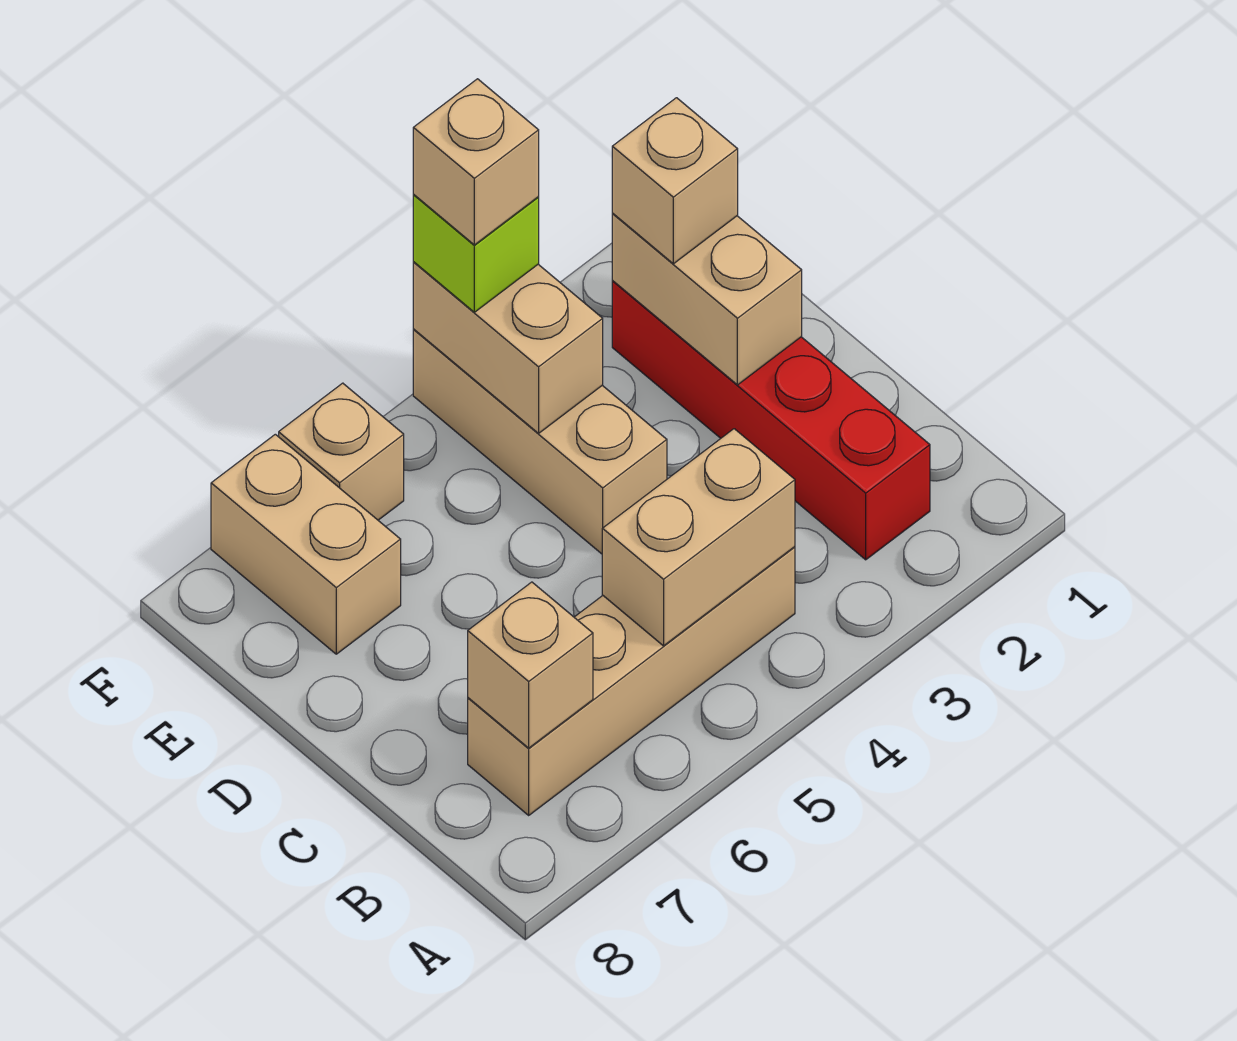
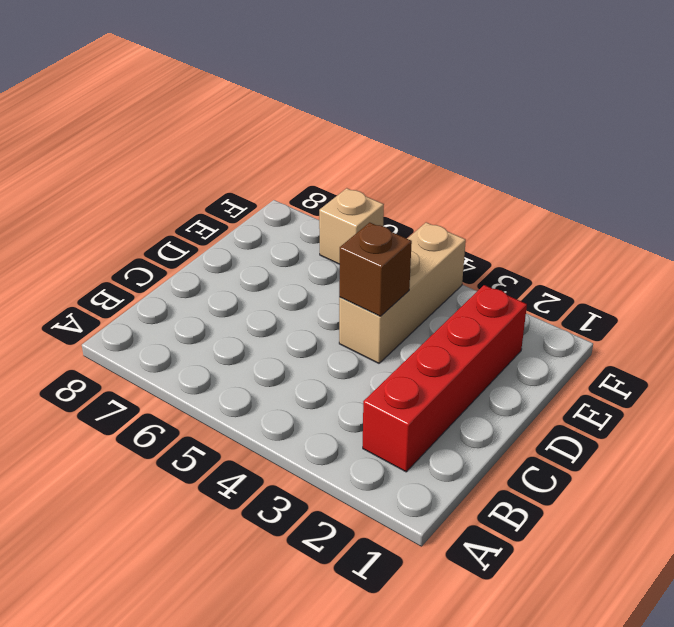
brown 1x1 brick [339,223,412,316] -> none
none -> tan 1x4 brick [468,547,795,815]
none -> tan 1x2 brick [211,434,401,654]
none -> tan 1x2 brick [602,429,795,646]

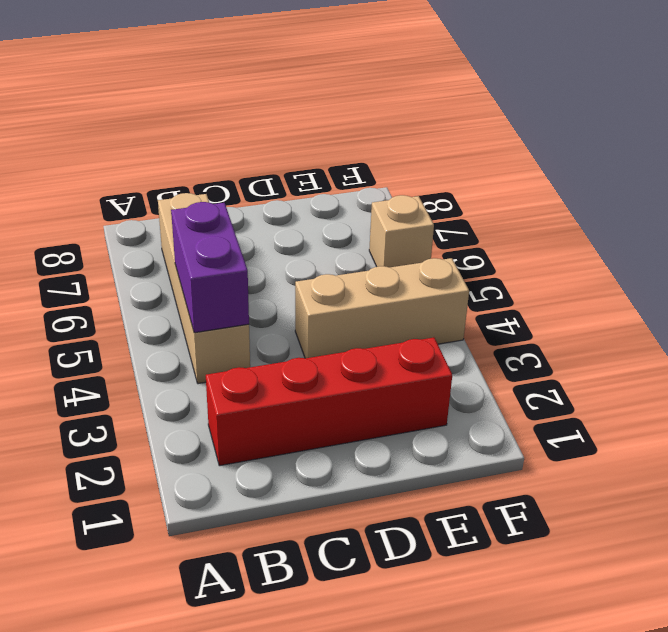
purple 1x2 brick [171,202,249,333] -> tan 1x2 brick [602,429,795,646]
none -> tan 1x2 brick [211,434,401,654]
none -> tan 1x1 brick [468,582,593,748]
none -> tan 1x2 brick [612,214,802,385]

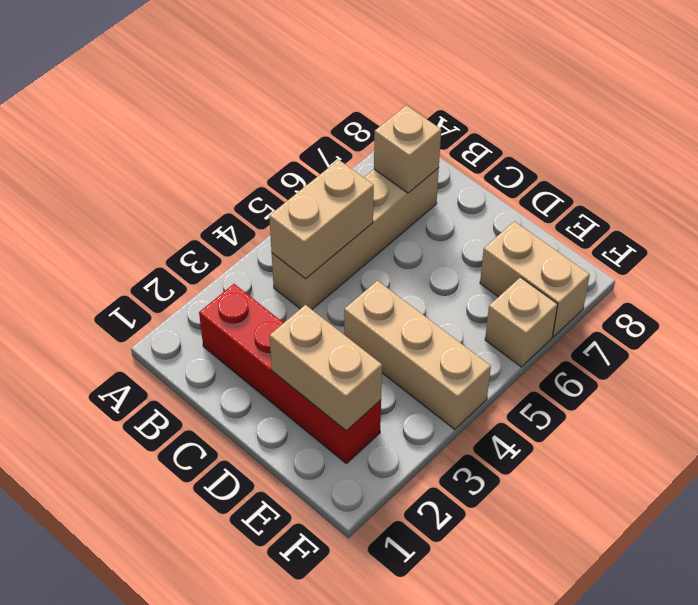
none -> tan 1x2 brick [413,262,603,433]
none -> tan 1x1 brick [612,98,738,264]
none -> lime 1x1 brick [413,195,539,312]

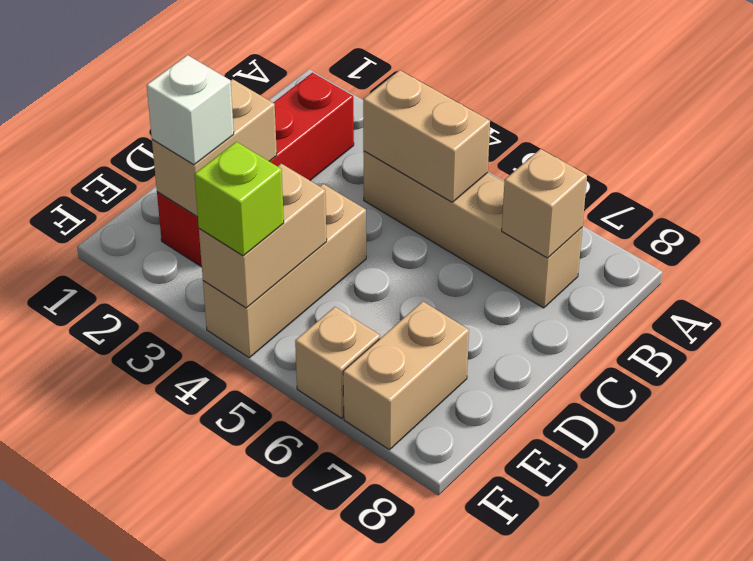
white 1x1 brick [147,55,234,165] -> tan 1x1 brick [612,98,738,264]
none -> tan 1x1 brick [413,79,539,245]

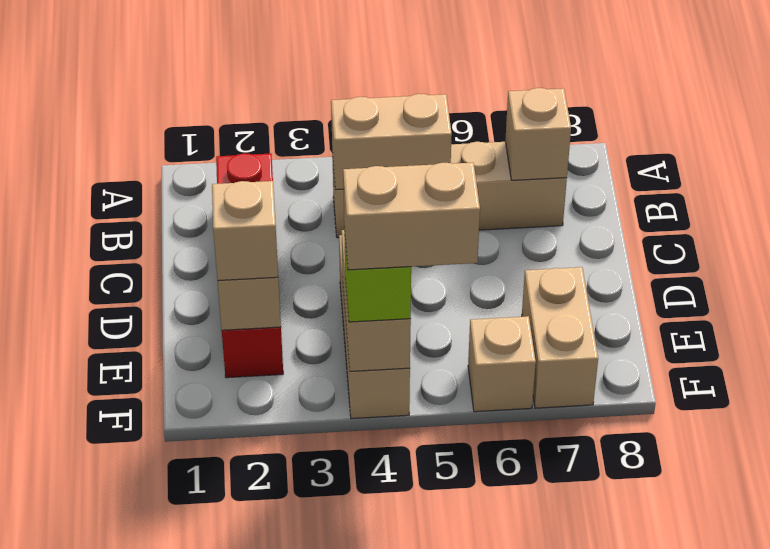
tan 1x2 brick [343,163,480,270] -> tan 1x1 brick [413,79,539,245]

